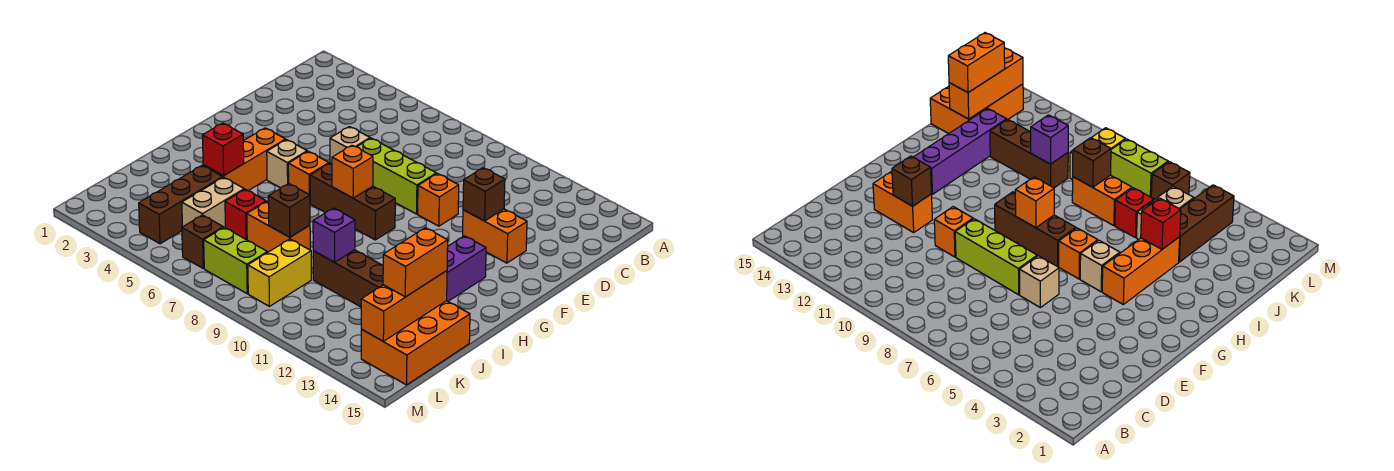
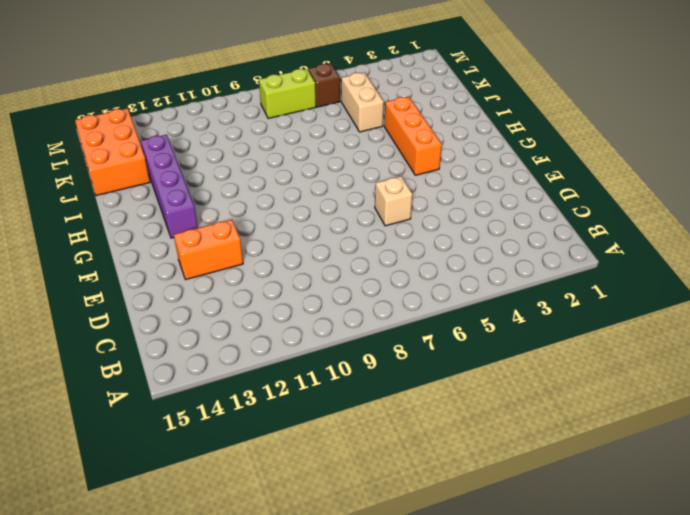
none -> lime 1x3 brick [357,138,436,214]
none -> orange 1x1 brick [418,174,459,226]
none -> tan 1x1 brick [267,140,307,188]

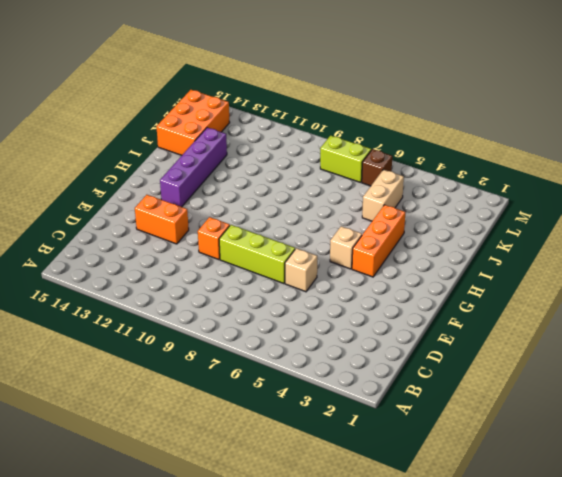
none -> orange 1x1 brick [288,151,329,195]
none -> brown 1x3 brick [310,163,395,240]
none -> brown 1x3 brick [139,165,223,244]

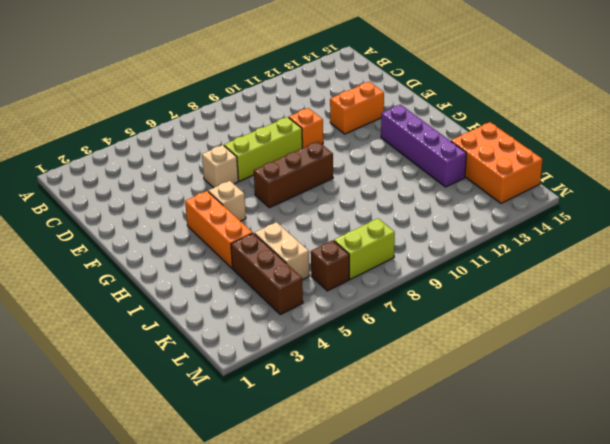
none -> orange 1x1 brick [288,151,329,195]
none -> red 1x1 brick [225,189,266,240]
none -> orange 1x2 brick [247,201,310,253]

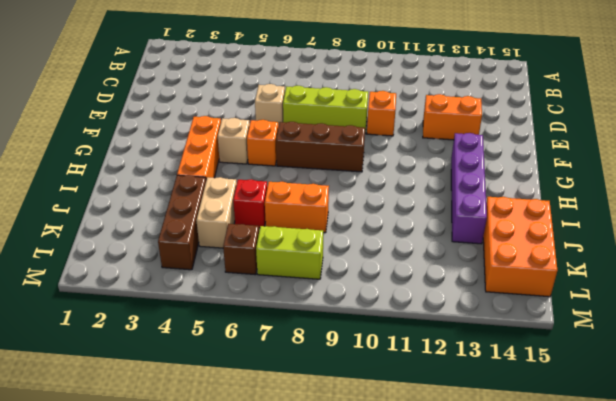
none -> brown 1x3 brick [313,250,383,307]
none -> yellow 1x2 brick [248,239,311,306]
none -> brown 1x1 brick [463,168,505,221]

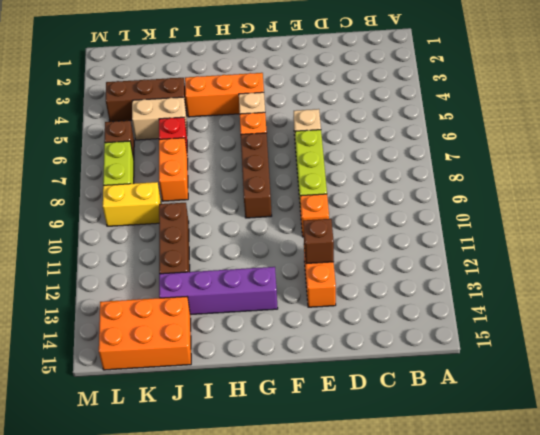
none -> orange 1x1 brick [332,145,373,198]
none -> red 1x1 brick [202,123,244,176]
none -> brown 1x1 brick [268,184,310,237]

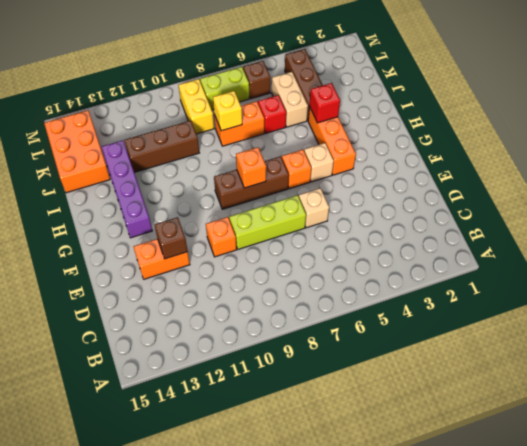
yellow 1x1 brick [213,91,242,131] -> brown 1x1 brick [268,184,310,237]
none -> purple 1x1 brick [313,208,355,262]
none -> orange 1x3 brick [361,271,447,341]
none -> orange 1x2 brick [383,228,448,297]

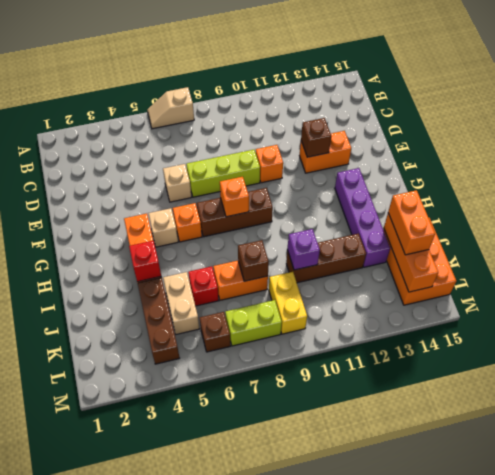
tan 1x2 slope [147,87,194,129] -> none

